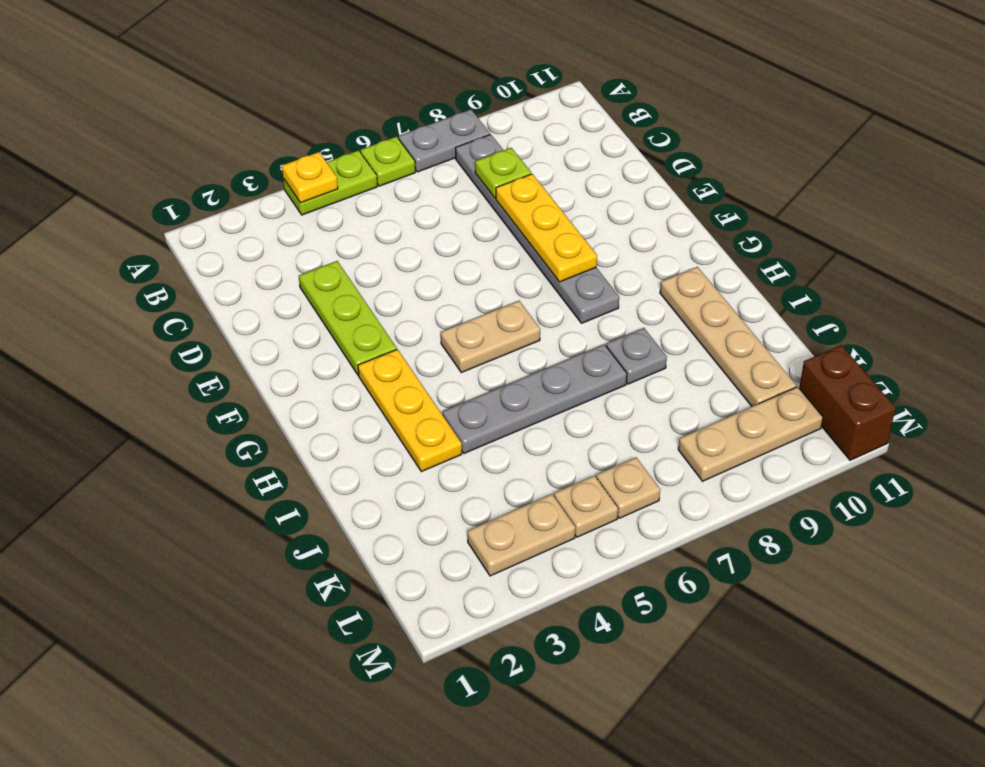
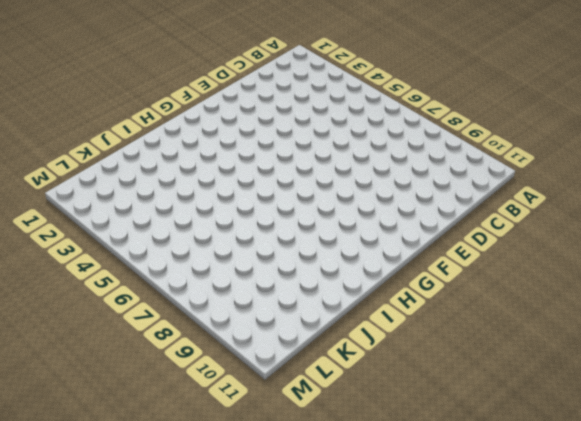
none -> lime 1x2 plate [283,150,377,215]
none -> lime 1x1 plate [361,137,415,186]
none -> grey 1x2 plate [398,109,490,172]

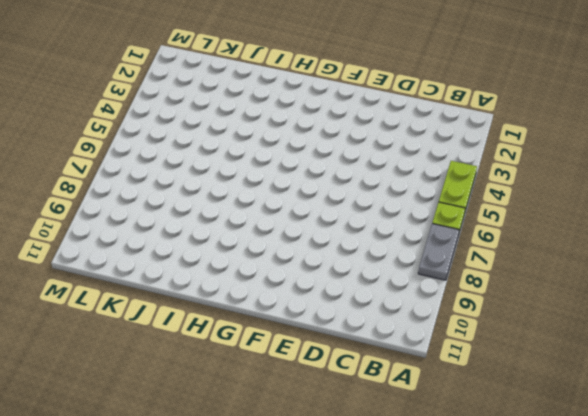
none -> grey 1x6 plate [455,134,619,323]
none -> lime 1x3 plate [299,261,397,375]
none -> yellow 1x3 plate [358,349,462,472]

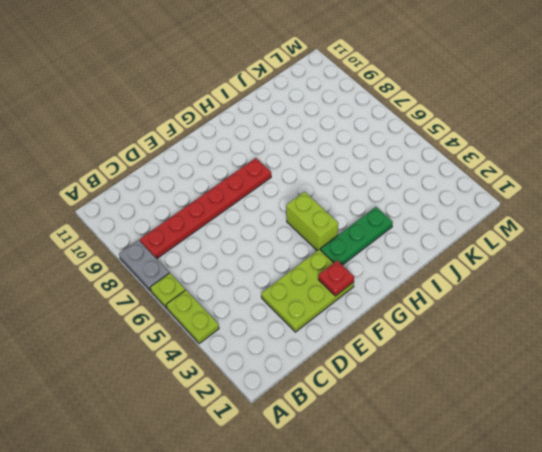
red 1x6 plate [140,158,271,259] -> grey 1x6 plate [455,134,619,323]
lime 2x3 plate [261,249,354,332] -> lime 1x3 plate [299,261,397,375]
red 1x1 plate [318,261,354,296] -> none
green 1x3 plate [320,207,393,265] -> yellow 1x3 plate [358,349,462,472]
lime 1x2 brick [286,192,338,251] -> tan 1x2 plate [441,301,540,373]
none -> tan 1x4 plate [660,267,796,406]
none -> grey 1x4 plate [442,344,627,453]
none -> grey 1x1 plate [606,328,667,384]

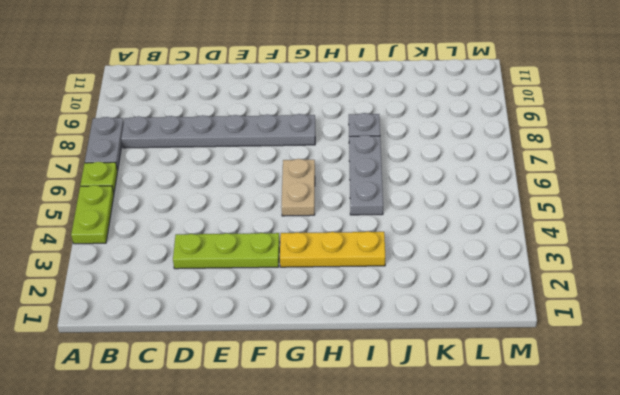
grey 1x3 plate [349,135,383,215] -> grey 1x4 plate [442,344,627,453]
none -> tan 1x4 plate [660,267,796,406]
none -> tan 1x2 plate [467,494,575,576]
none -> tan 1x1 plate [554,475,618,537]

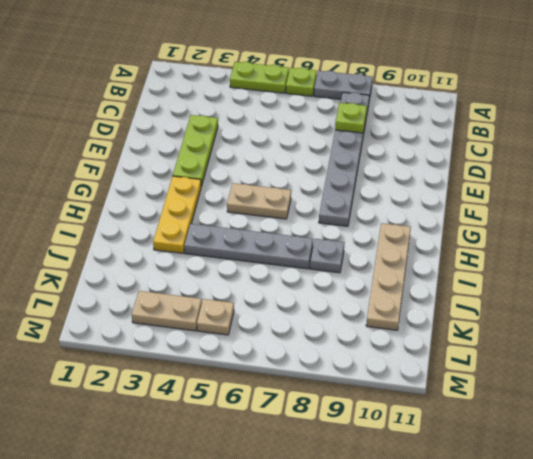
none -> tan 1x1 plate [596,457,660,518]
none -> tan 1x3 plate [678,387,823,481]
none -> brown 1x2 brick [799,345,896,460]

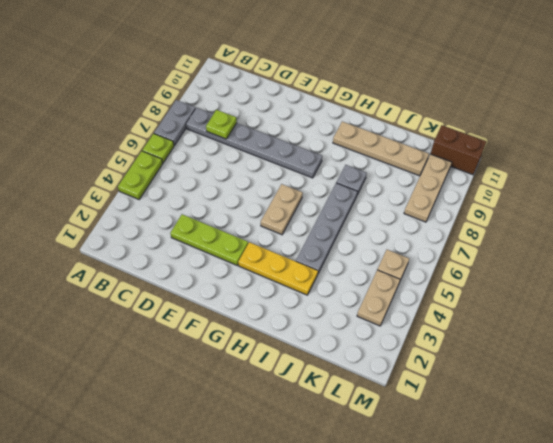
none -> tan 1x1 plate [596,457,660,518]
none -> yellow 1x1 plate [282,152,338,203]
none -> yellow 1x3 plate [496,174,597,282]

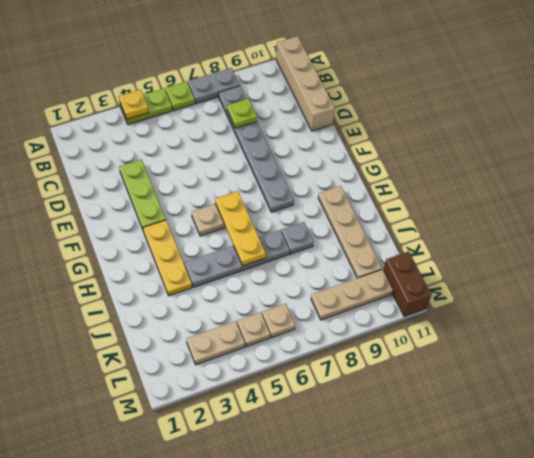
tan 1x4 brick [276,36,335,131] -> none
yellow 1x3 plate [215,191,266,266] -> yellow 1x3 plate moved to [496,174,597,282]

